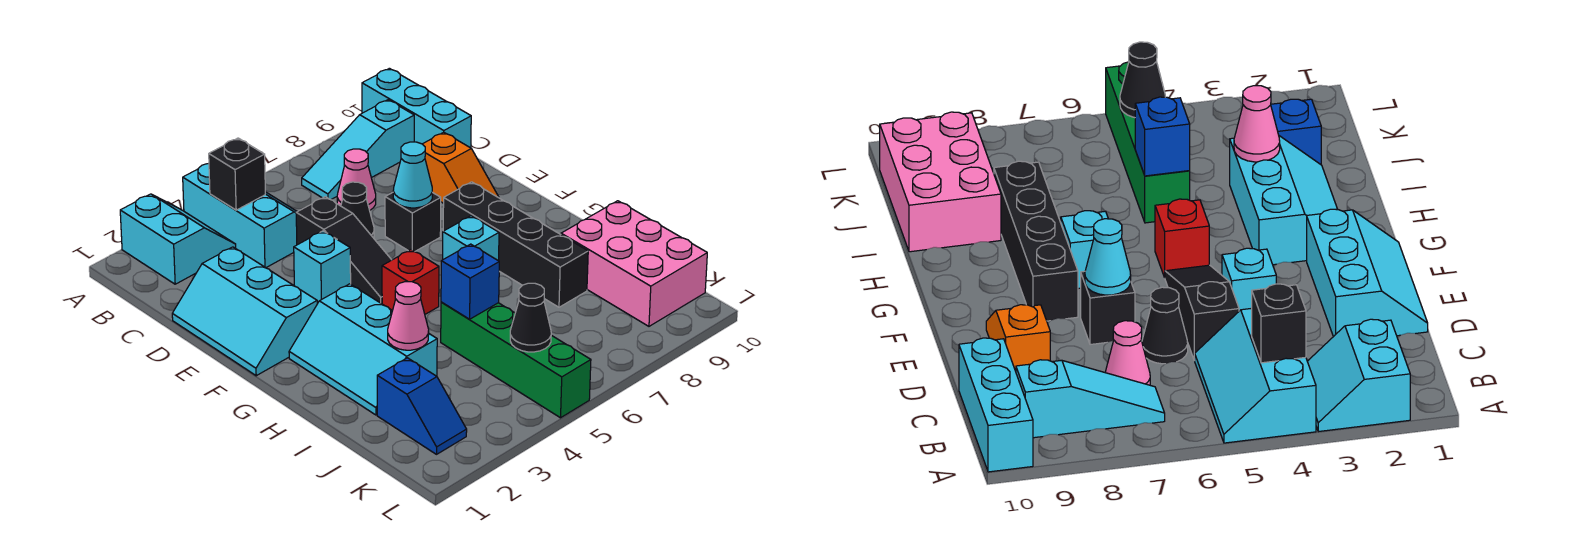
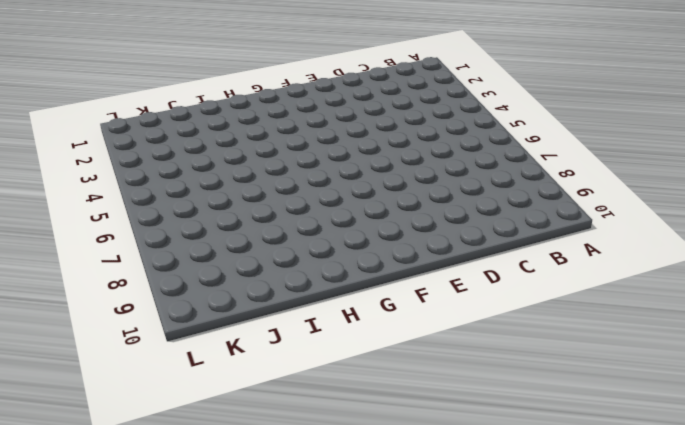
none -> cyan 2x2 slope [120,194,236,284]
none -> cyan 2x3 slope [183,164,297,268]
none -> cyan 1x3 brick [362,68,471,148]

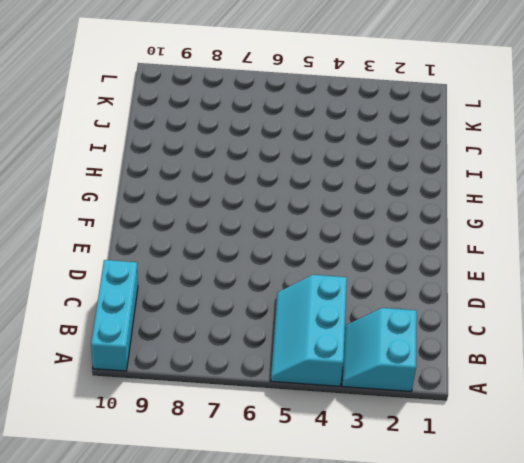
none -> cyan 1x3 slope [302,100,414,200]
none -> pink 1x1 cone [337,149,376,210]
none -> cyan 2x3 slope [172,247,317,376]

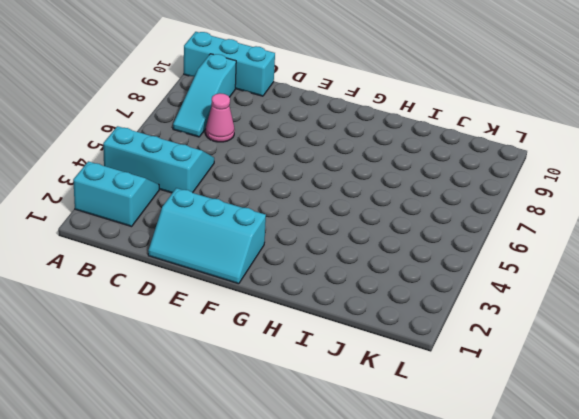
none -> black 1x3 slope [296,197,391,304]
none -> black 1x1 cone [341,182,374,238]
none -> orange 1x2 slope [423,132,499,203]

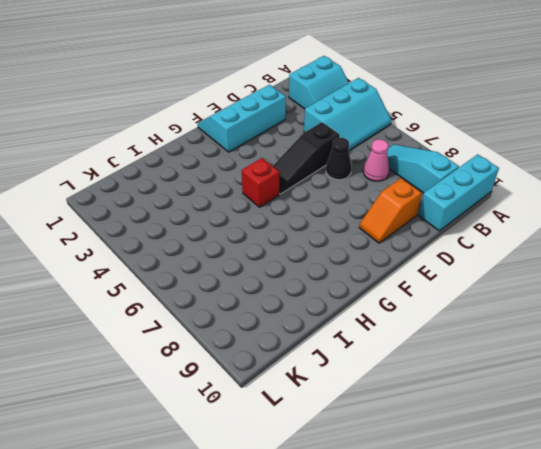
none -> cyan 1x1 brick [294,231,351,302]
none -> black 1x1 brick [385,192,441,251]
none -> black 1x4 brick [443,182,588,307]

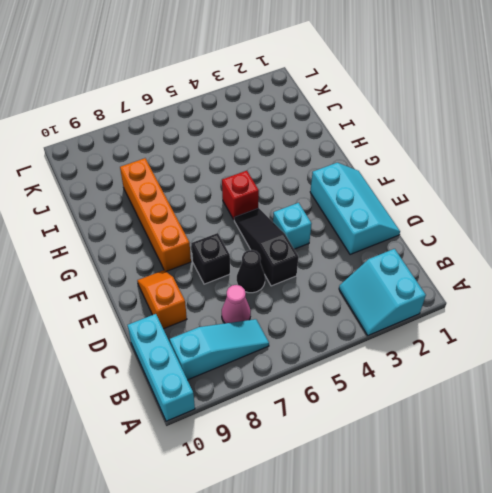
orange 1x4 brick [120,158,191,271] -> black 1x4 brick [443,182,588,307]
none -> cyan 2x3 slope [183,164,297,268]
none -> cyan 2x3 slope [289,284,437,415]
none -> cyan 1x1 brick [443,216,499,261]

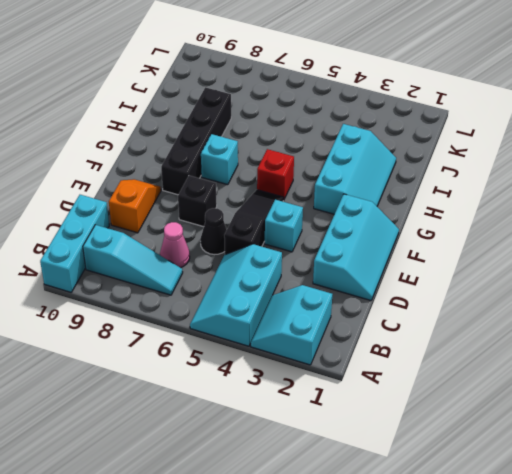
none -> green 1x4 brick [441,302,591,418]
none -> pink 2x3 brick [561,201,707,326]
none -> blue 1x2 slope [377,358,467,454]

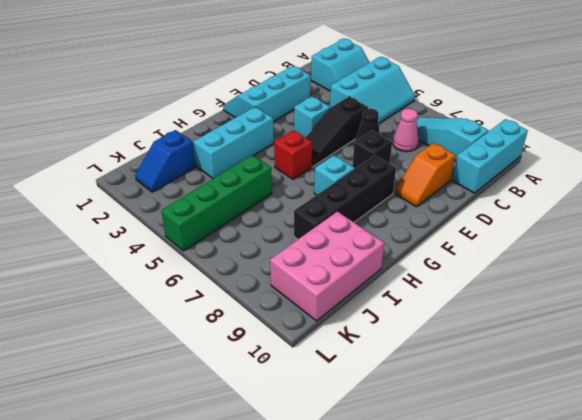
none -> black 1x1 brick [209,138,265,210]
none -> cyan 1x1 cone [393,142,432,208]
none -> pink 1x1 cone [388,282,429,350]

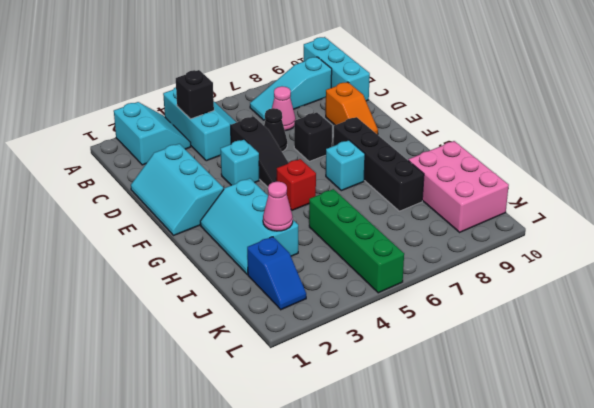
none -> cyan 1x1 cone [393,142,432,208]
none -> blue 1x1 brick [441,244,499,319]
none -> black 1x1 cone [510,283,551,352]

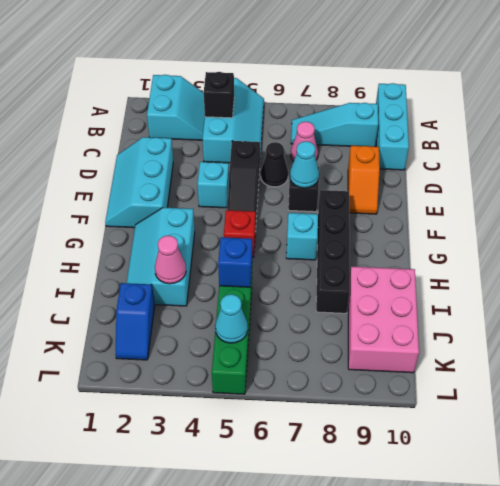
cyan 1x1 cone [215,294,248,343] -> black 1x1 cone [510,283,551,352]

